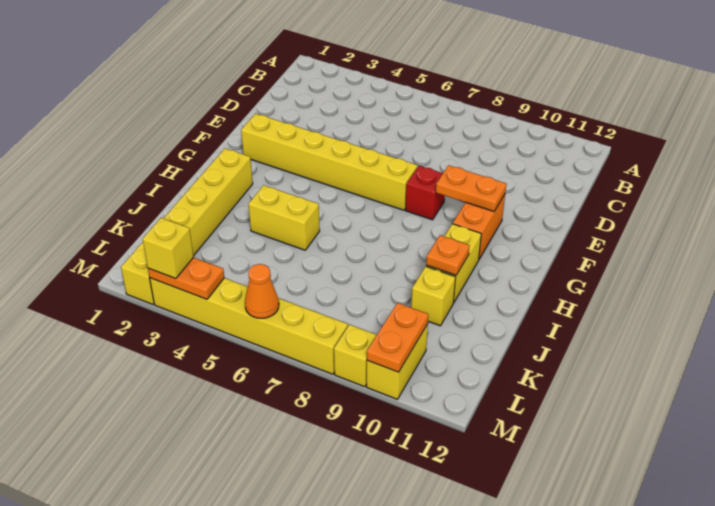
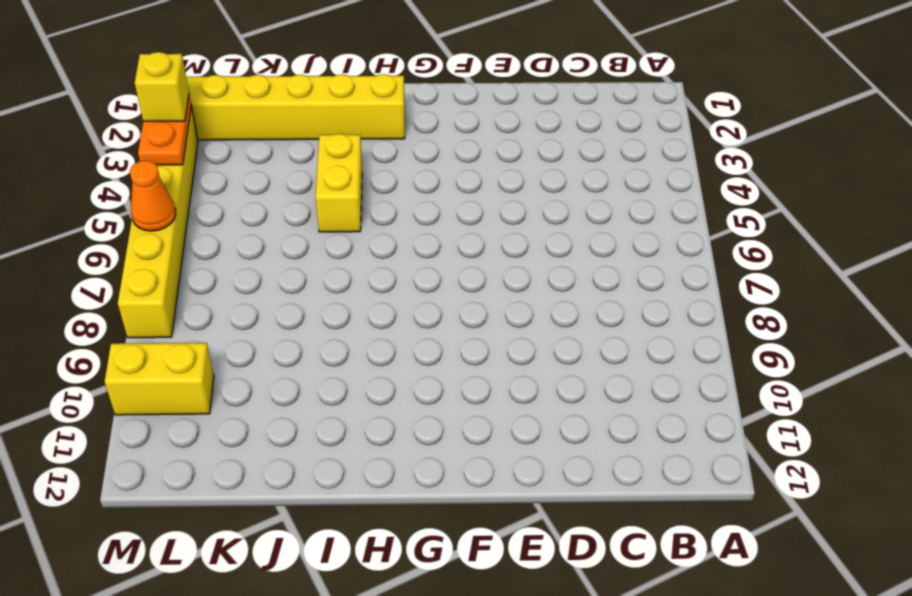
none -> yellow 1x6 brick [241,114,418,210]
none -> red 1x1 brick [405,166,445,220]
none -> orange 1x2 brick [453,194,505,259]

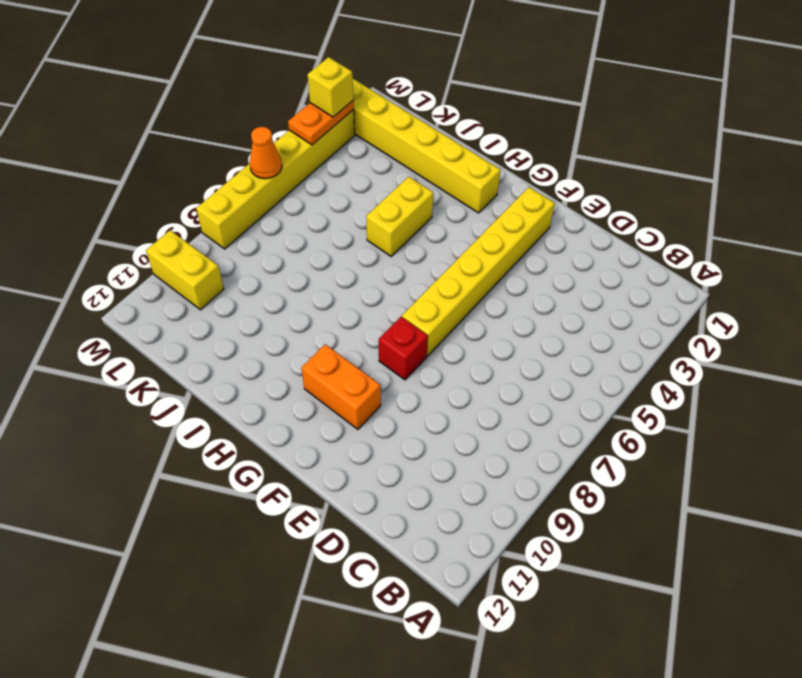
none -> yellow 1x2 brick [426,224,481,303]
none -> yellow 1x1 brick [411,267,456,326]
none -> yellow 1x1 brick [334,325,377,387]

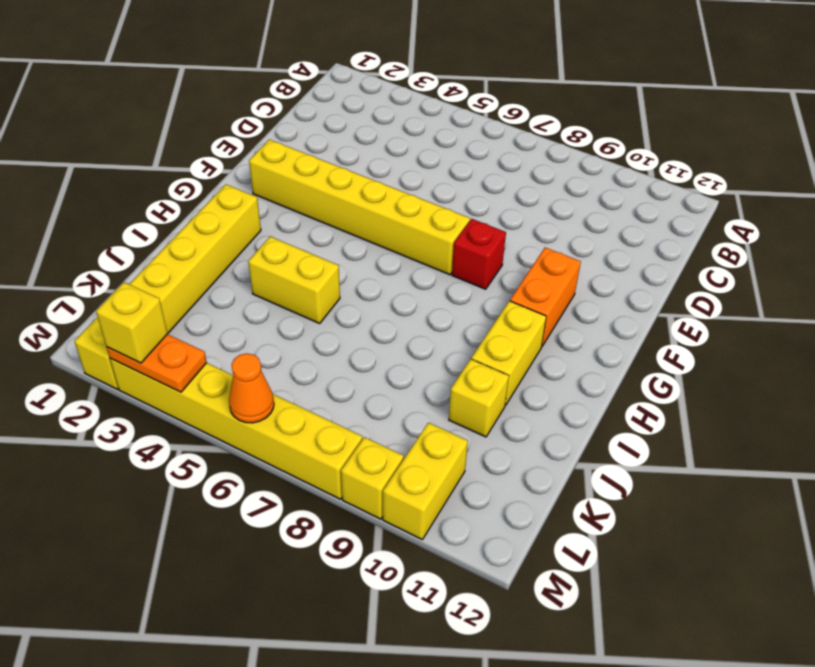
none -> orange 1x2 plate [436,165,506,211]
none -> orange 1x1 plate [426,235,470,275]
none -> orange 1x2 plate [367,303,428,372]

